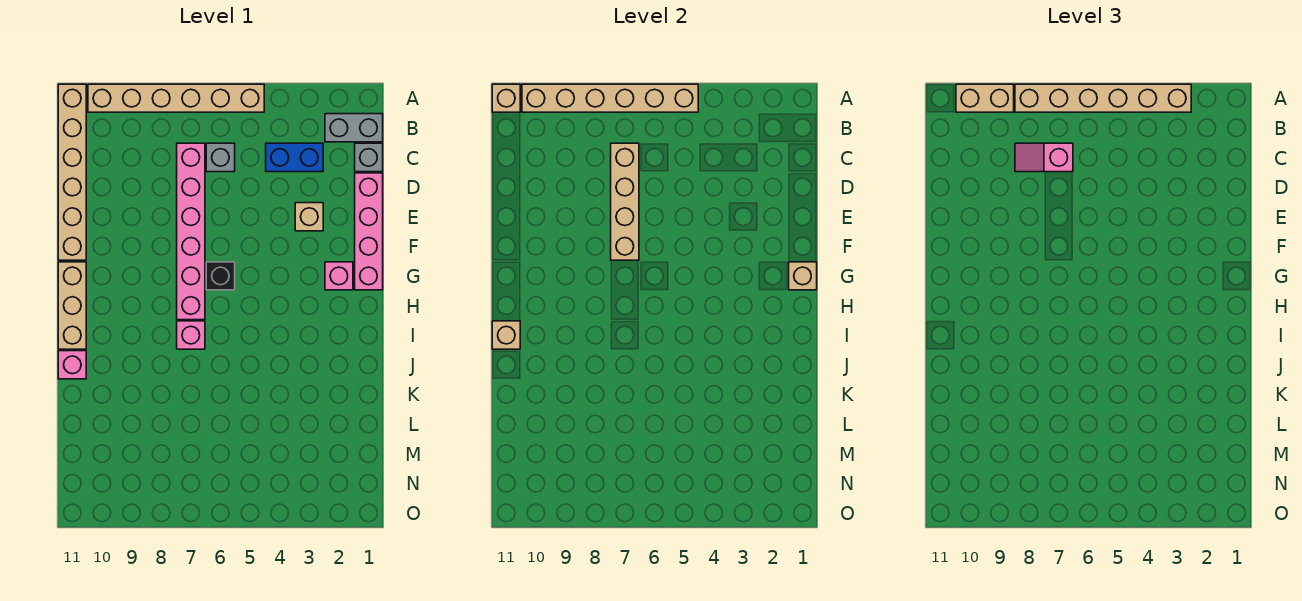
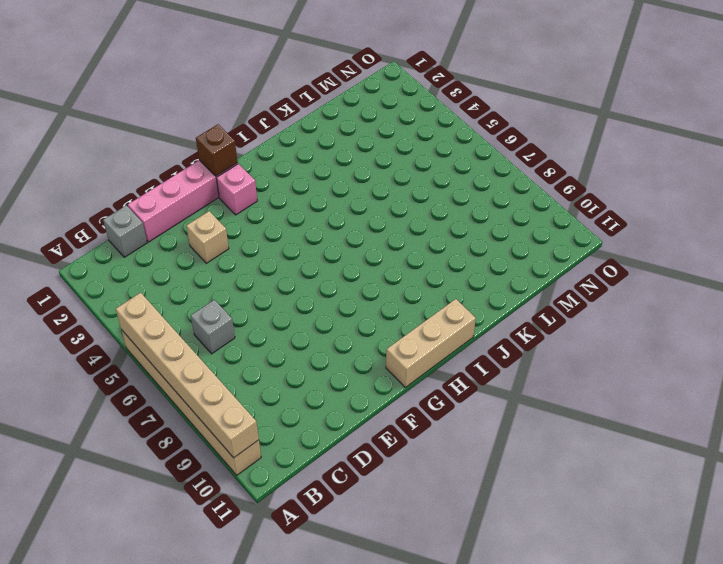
brown 1x1 brick [196,124,238,176] -> tan 1x1 brick [789,262,817,290]
none -> tan 1x6 brick [58,84,86,260]
none -> grey 1x2 brick [325,114,383,142]
none -> blue 1x2 brick [266,143,323,172]

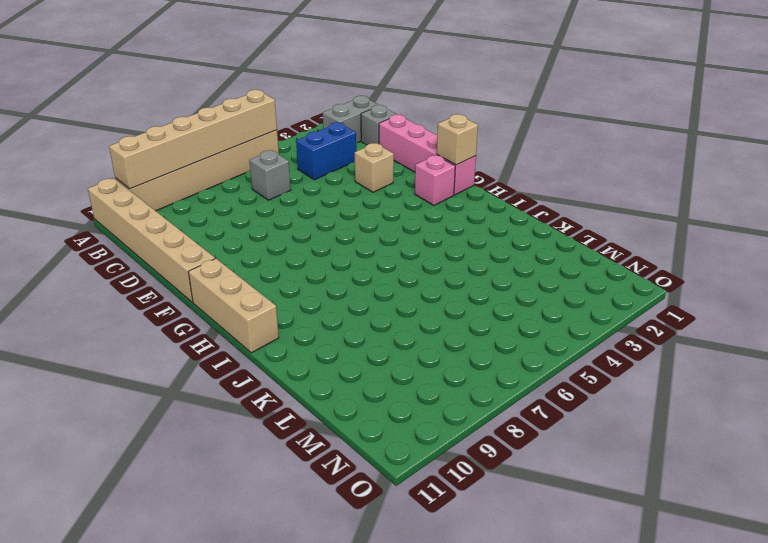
none -> pink 1x6 brick [177,143,205,320]
none -> black 1x1 brick [206,262,235,290]
none -> pink 1x1 brick [177,321,205,349]

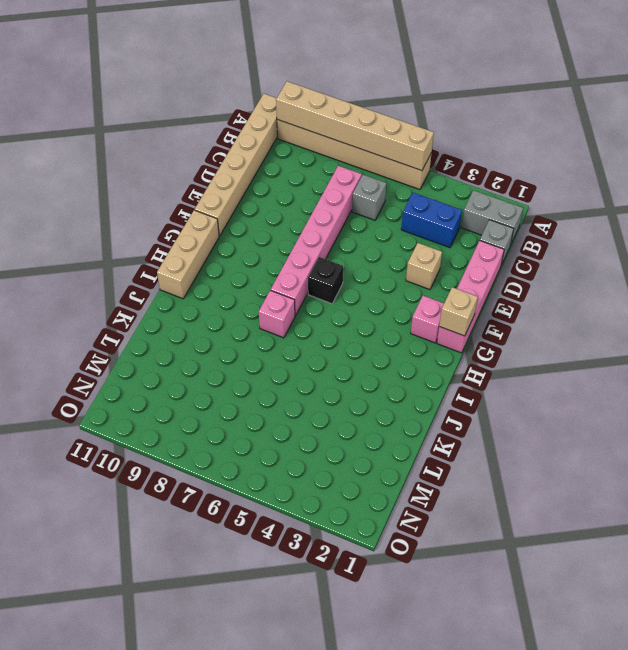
none -> pink 1x1 brick [58,351,86,379]
none -> tan 1x1 brick [492,84,520,112]
none -> tan 1x4 brick [611,143,639,260]

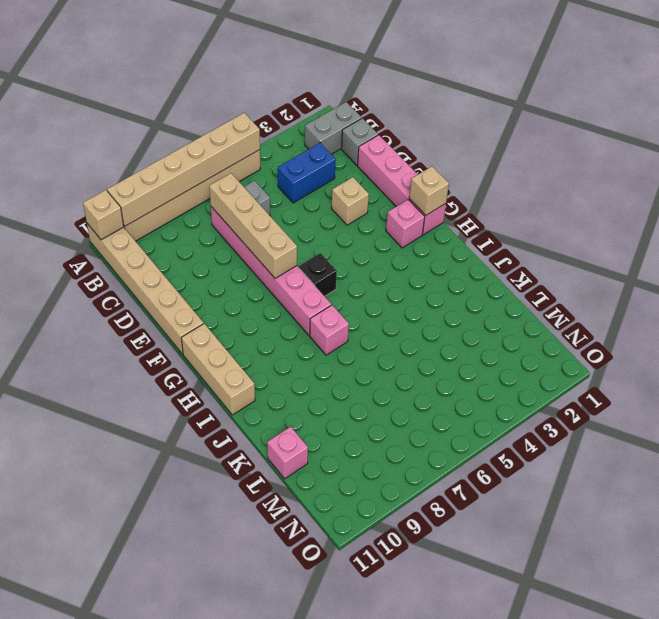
pink 1x1 brick [267,427,308,479] -> pink 1x1 brick moved to [58,351,86,379]
none -> tan 1x1 brick [492,321,520,349]
none -> tan 1x6 brick [1015,84,1191,112]
none -> tan 1x2 brick [956,84,1014,112]

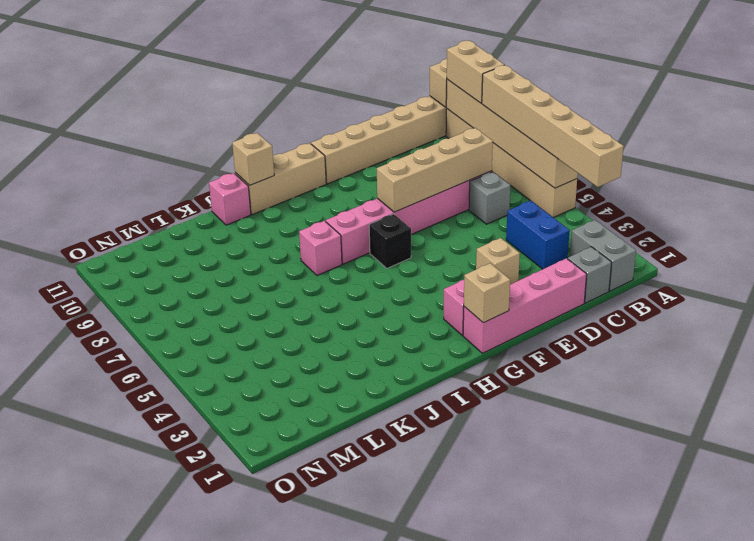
none -> pink 1x2 slope [1015,143,1073,172]

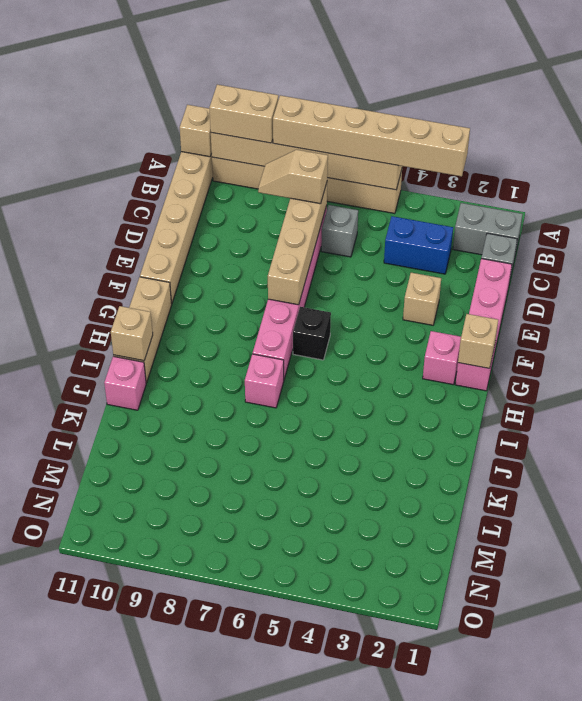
tan 1x2 slope [258,150,328,204] -> pink 1x2 slope [1015,143,1073,172]

